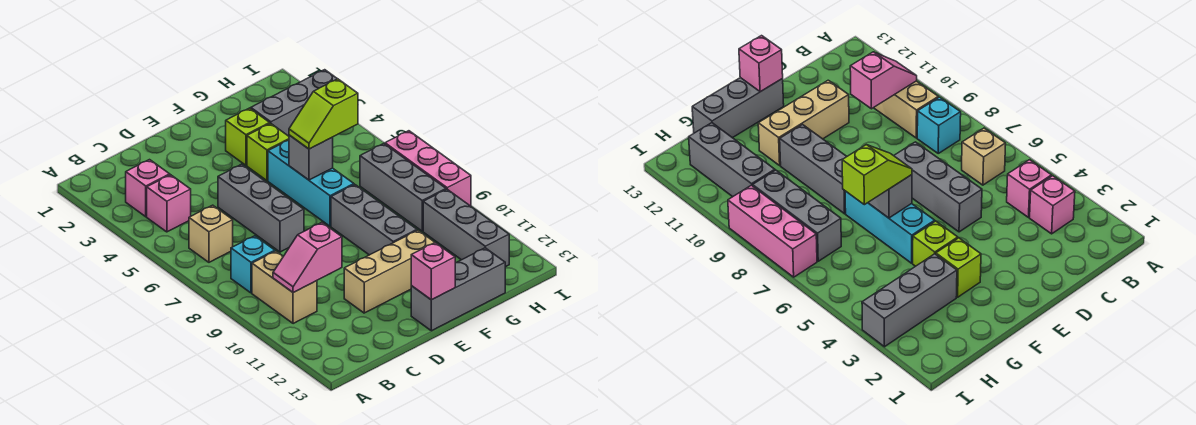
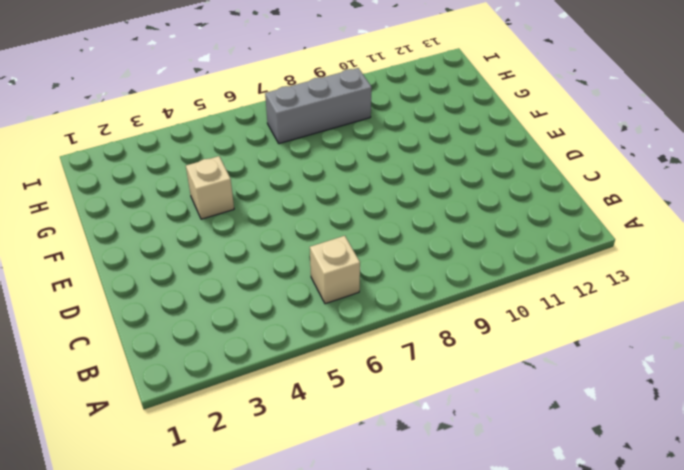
tan 1x1 brick [186,156,234,219] -> lime 1x1 brick [247,123,289,181]
none -> pink 1x1 brick [126,160,170,217]
none -> pink 1x1 brick [147,175,191,232]
none -> cyan 1x1 brick [231,236,275,293]

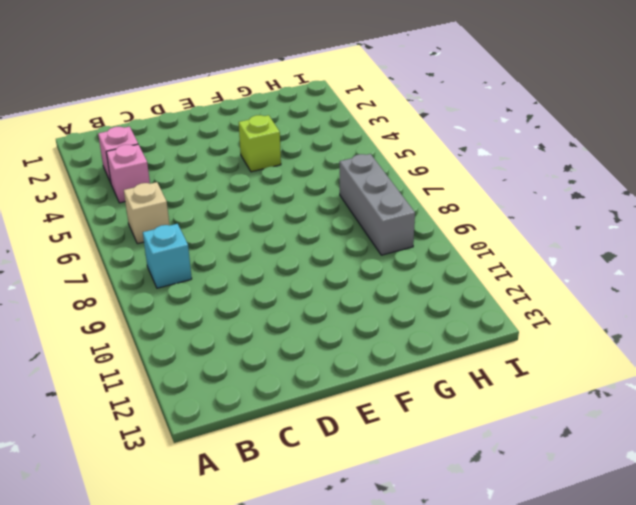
none -> tan 1x2 brick [252,251,317,324]
none -> grey 1x3 brick [218,164,304,252]
none -> tan 1x3 brick [344,230,435,313]

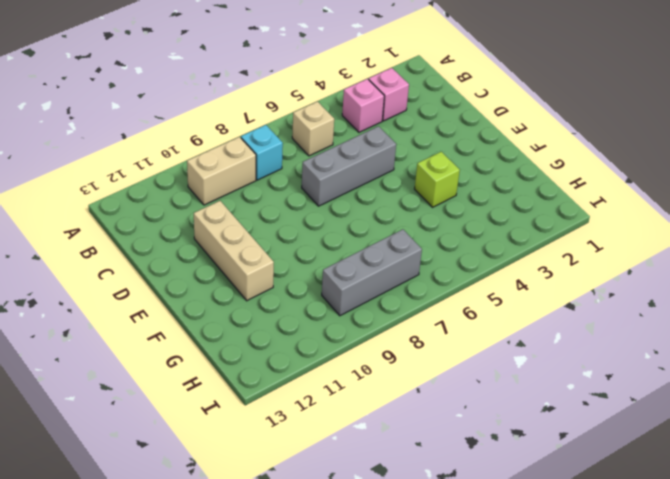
none -> grey 1x3 brick [411,248,505,331]
none -> lime 1x1 brick [226,108,270,165]
none -> cyan 1x3 brick [268,140,354,226]

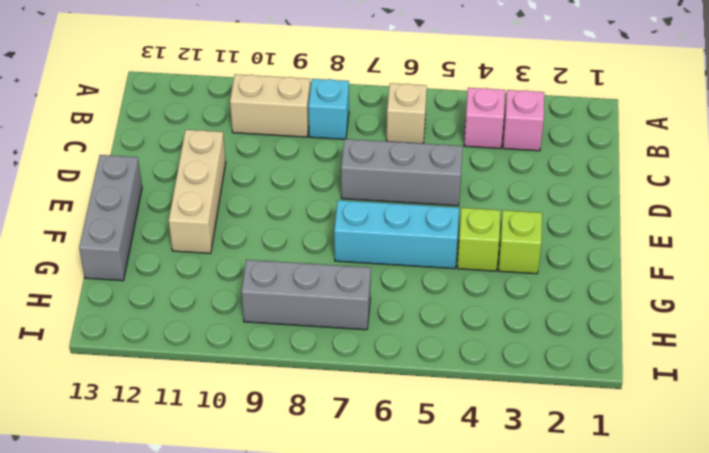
none -> grey 1x3 brick [331,184,417,255]
none -> grey 1x3 brick [251,70,337,136]
none -> grey 1x3 brick [423,189,509,267]

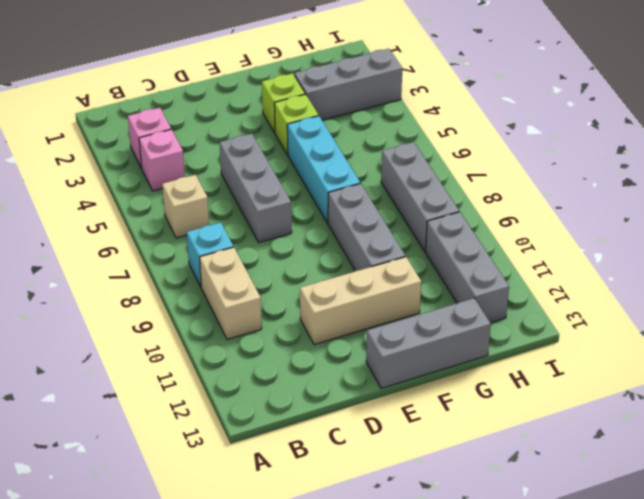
none -> pink 1x3 brick [385,131,471,206]
none -> pink 1x2 slope [273,222,342,293]
none -> pink 1x1 brick [411,243,455,300]

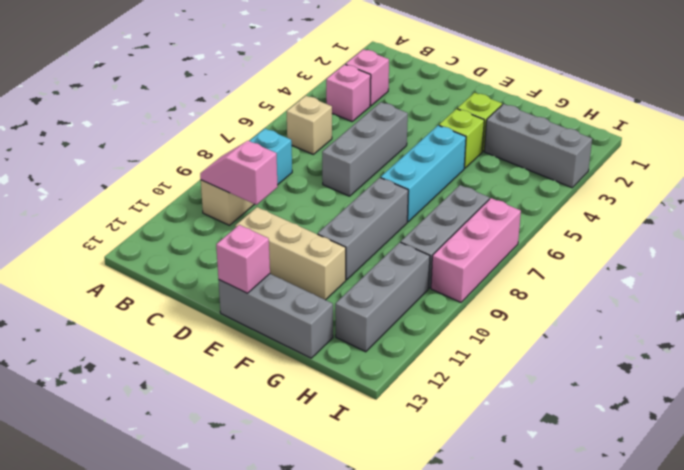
none -> grey 1x1 brick [289,135,333,180]
none -> lime 1x2 slope [289,79,358,149]

